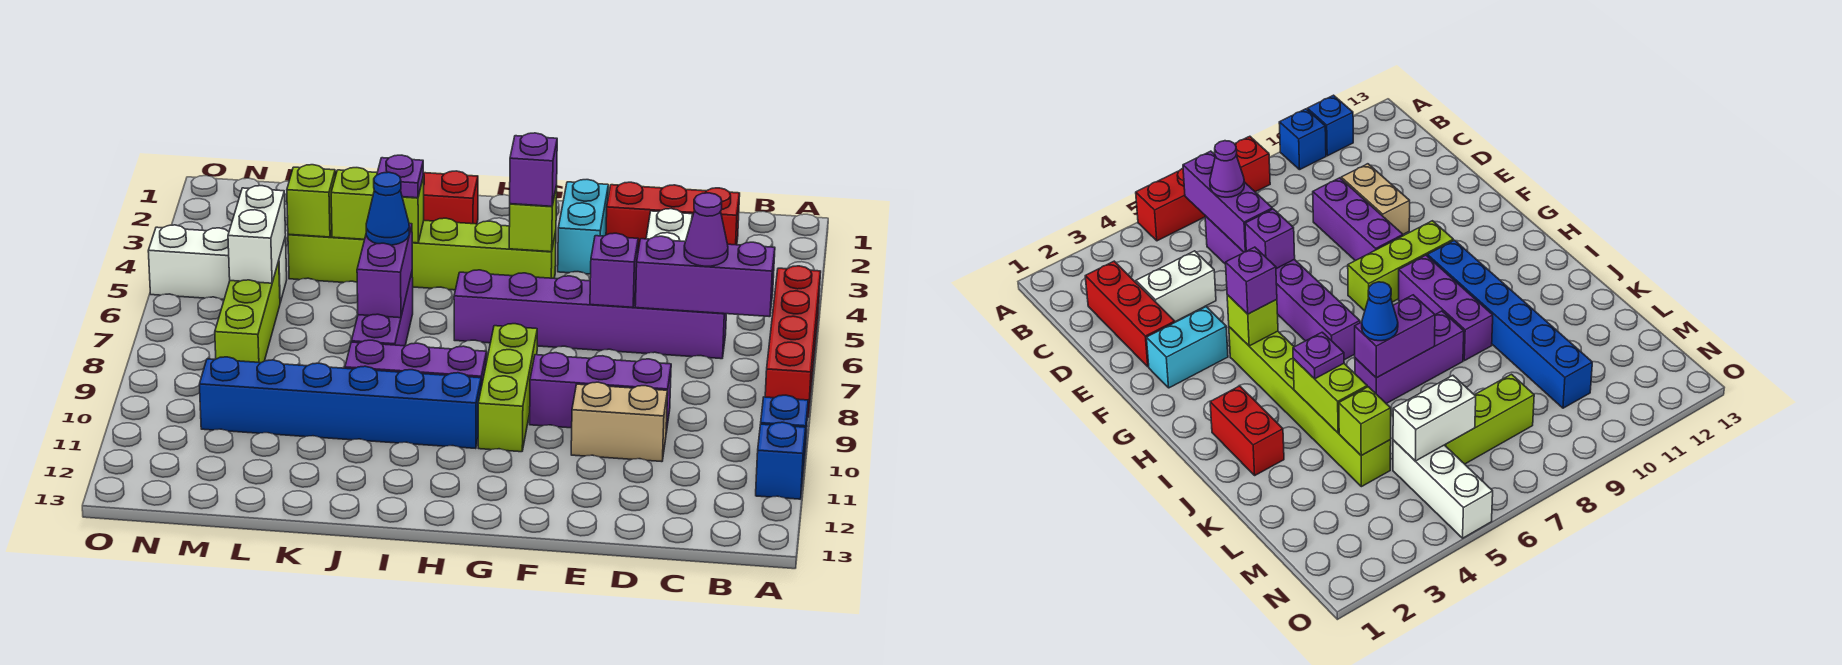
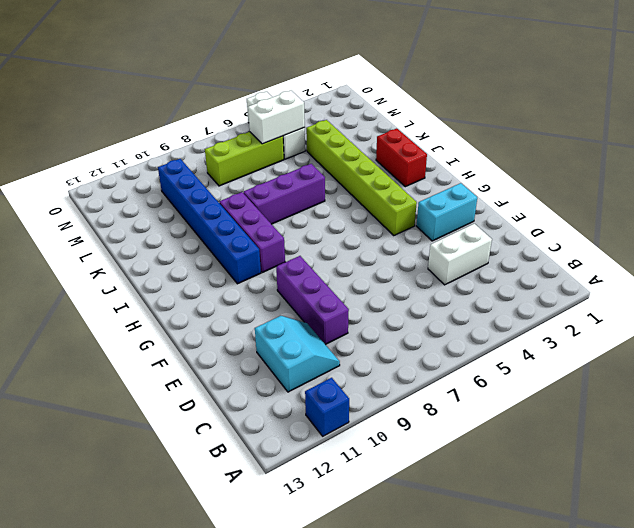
cyan 2x2 slope [255,316,340,392] -> tan 1x2 brick [571,382,668,462]
none -> red 1x4 brick [765,266,821,417]
none -> blue 1x1 brick [761,395,808,470]
none -> red 1x3 brick [606,182,740,251]

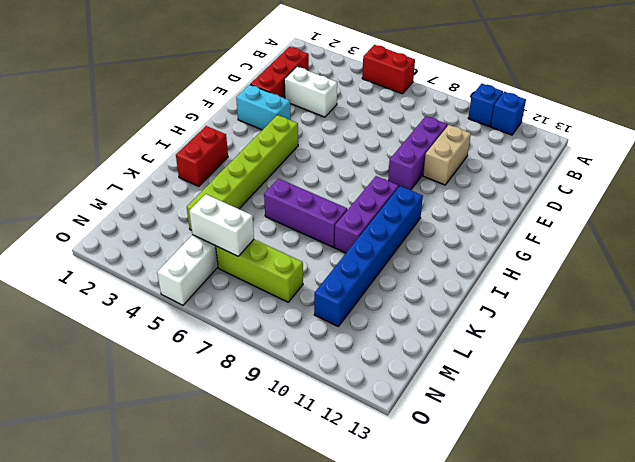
red 1x2 brick [362,45,415,94] -> red 1x4 brick [765,266,821,417]
none -> purple 1x6 brick [454,270,726,359]
none -> lime 1x3 brick [478,324,537,452]
none -> purple 1x3 brick [635,236,775,317]

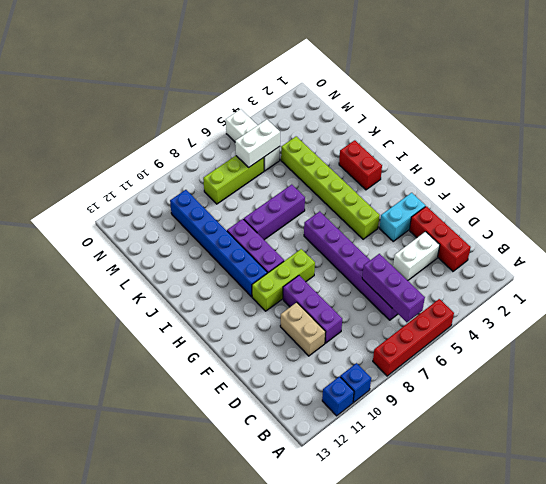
none -> purple 1x1 brick [590,233,638,307]
none -> lime 1x1 brick [509,185,557,252]
none -> lime 1x2 brick [331,168,424,243]

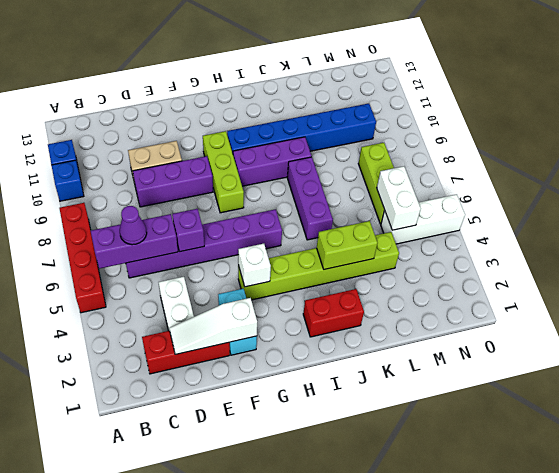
white 1x3 slope [169,298,257,354] -> none
white 1x1 brick [238,244,271,287] -> lime 1x1 brick [509,185,557,252]
none -> purple 1x2 brick [357,224,412,318]
none -> lime 1x1 brick [287,165,335,237]
none -> purple 1x1 brick [510,133,557,206]

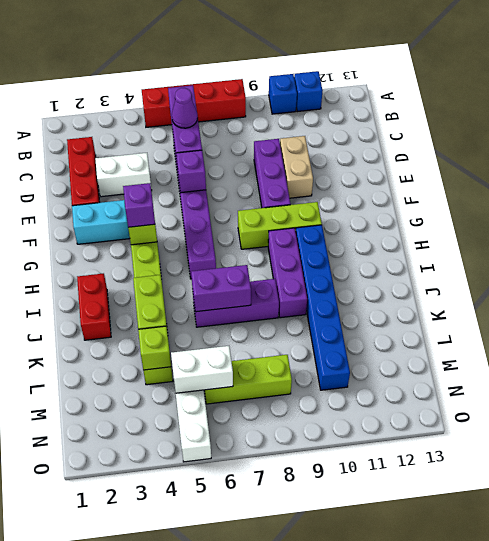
none -> purple 1x1 plate [377,155,423,198]
none -> blue 1x1 cone [366,172,409,245]

